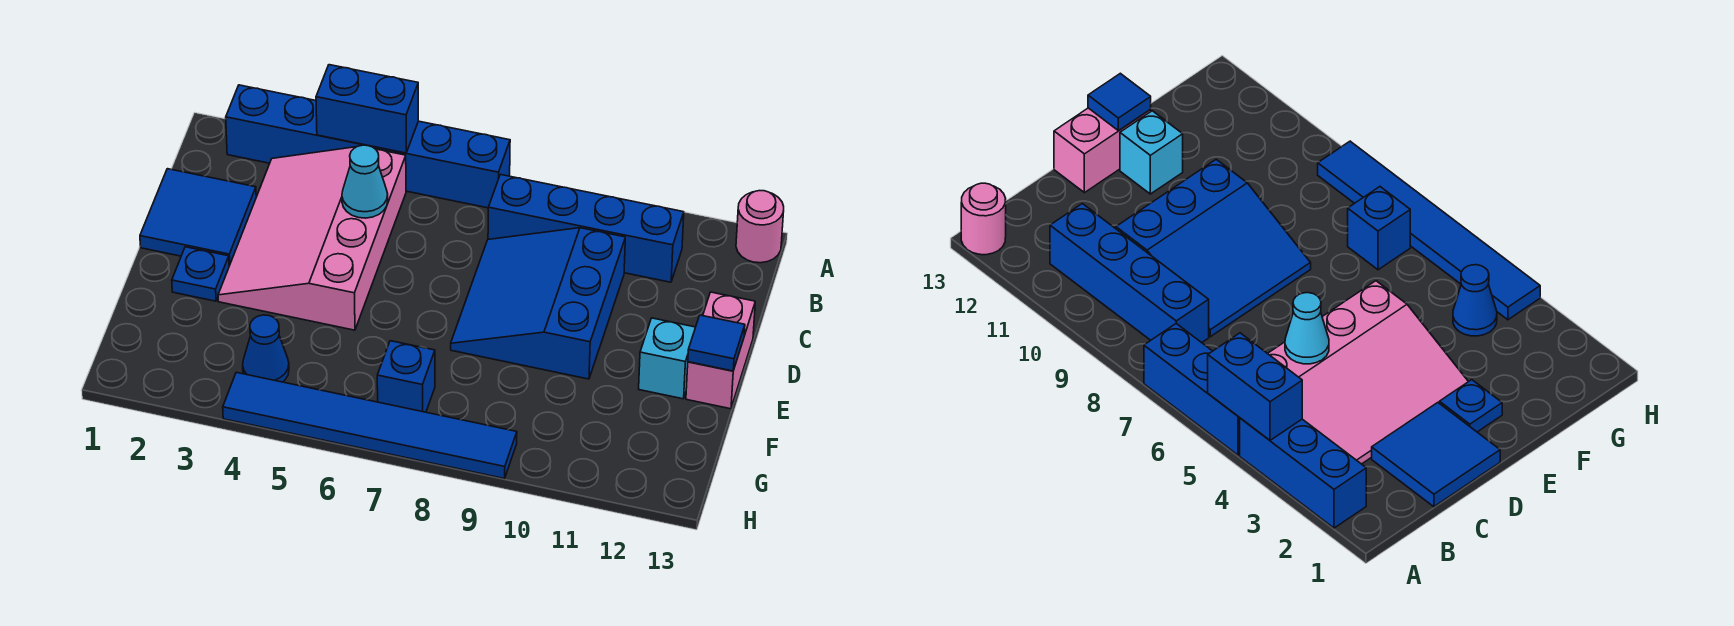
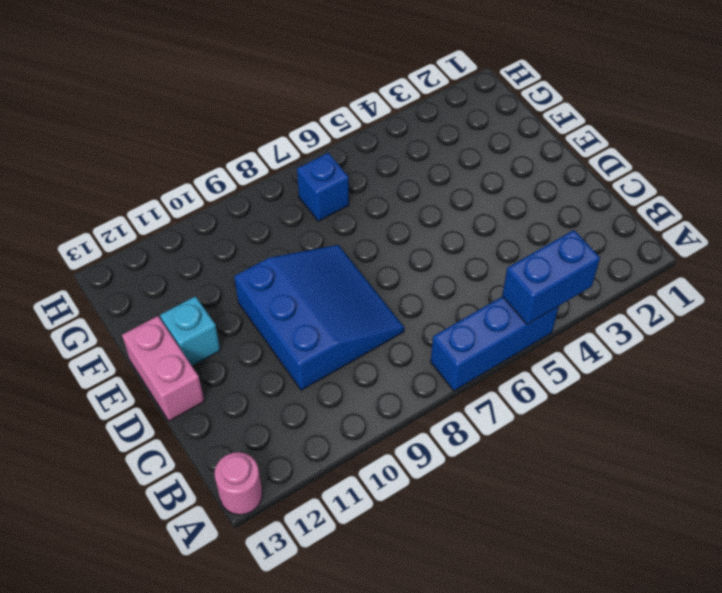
none -> blue 1x3 brick [226,85,363,163]
none -> pink 3x4 slope [218,147,406,330]
none -> blue 1x4 brick [488,174,684,282]

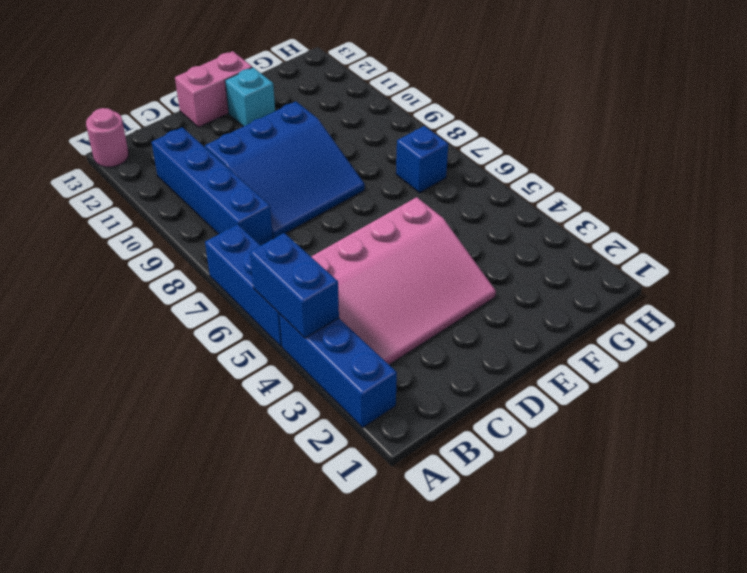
none -> blue 2x2 tile [140,169,256,266]
none -> blue 1x1 plate [172,247,229,301]
none -> blue 1x1 cone [243,315,289,382]

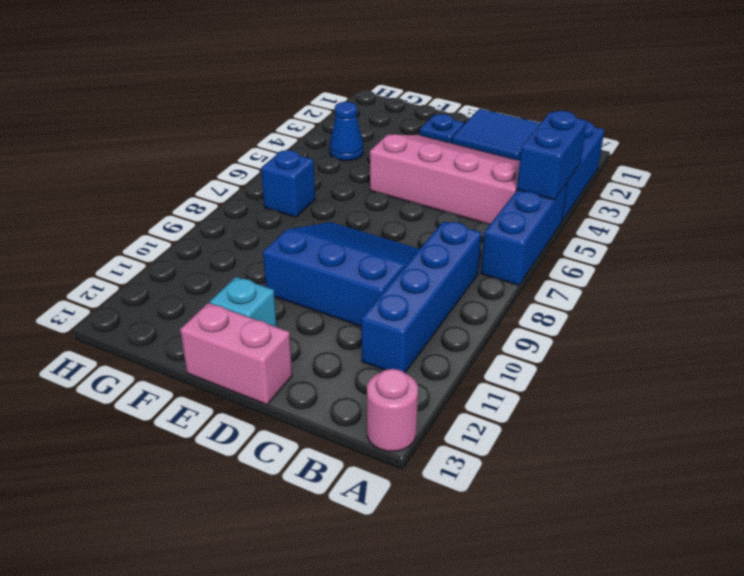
none -> blue 1x6 tile [223,372,517,479]
none -> cyan 1x1 cone [342,145,388,218]
none -> blue 1x1 tile [688,315,745,371]

